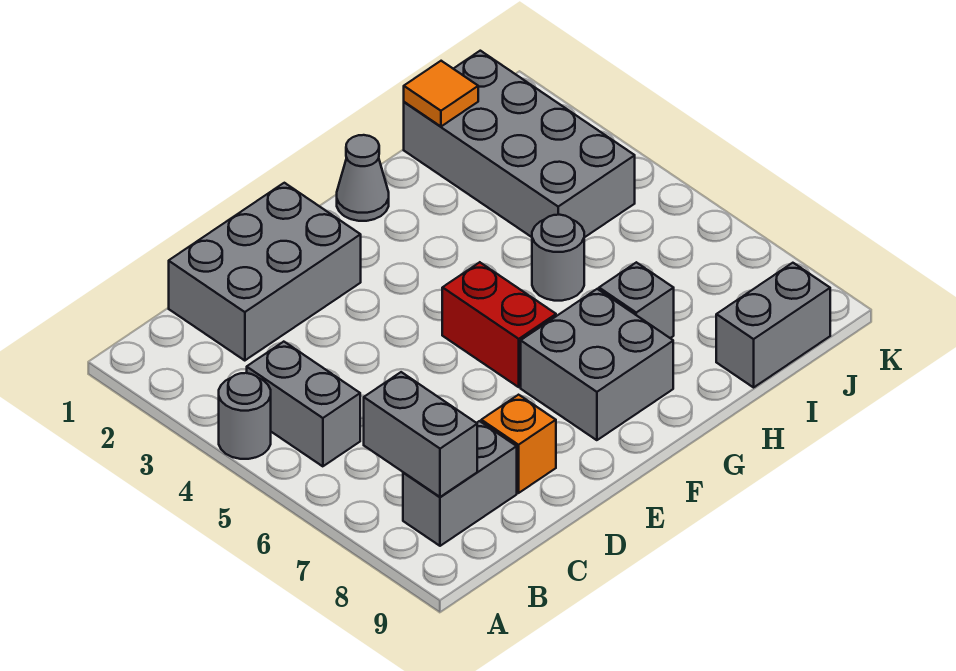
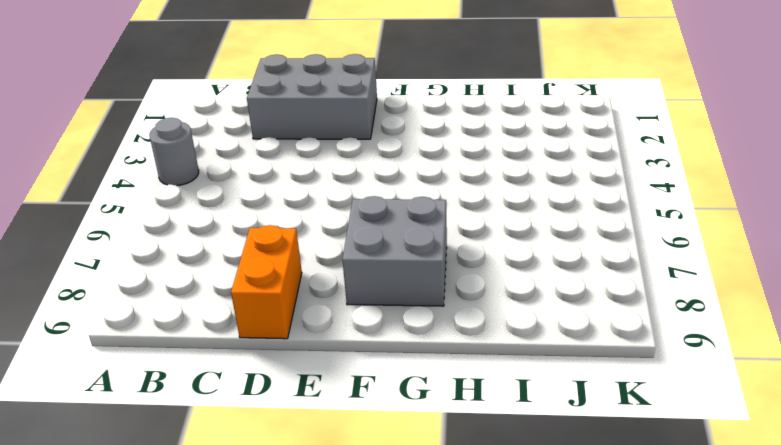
orange 1x2 brick [231,225,302,339] -> orange 1x1 brick [481,395,556,493]
none -> grey 1x2 brick [247,342,360,466]
none -> grey 1x2 brick [403,421,517,546]
none -> red 1x2 brick [442,262,556,387]

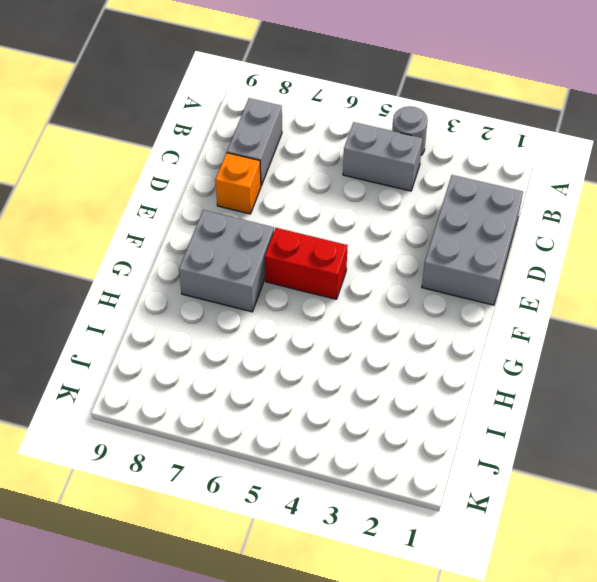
none -> grey 1x1 cone [337,135,389,221]
none -> grey 1x1 round brick [532,215,584,301]
none -> grey 1x1 brick [599,262,674,338]

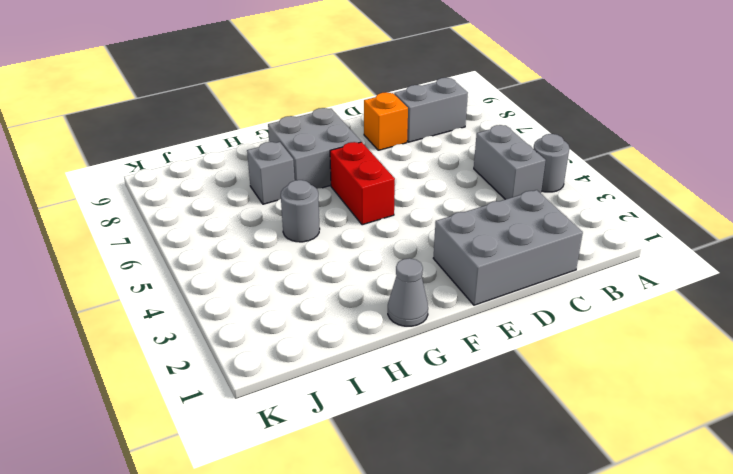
none -> grey 2x4 brick [404,51,635,238]
none -> grey 1x2 brick [716,263,830,387]
none -> grey 1x2 brick [364,372,477,497]

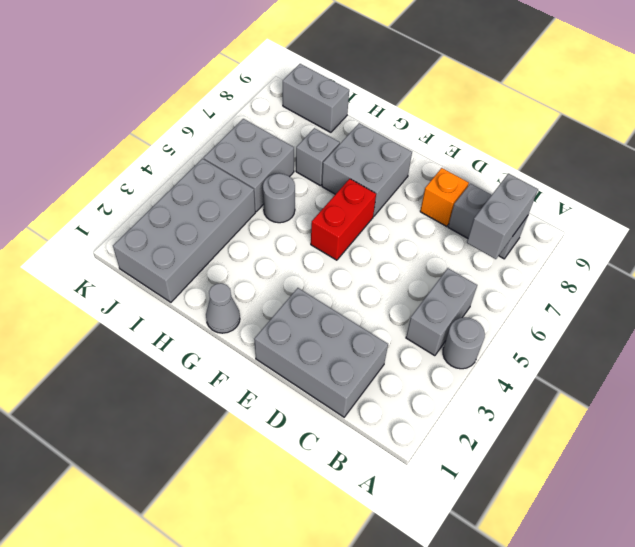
grey 2x2 brick [204,119,294,212] -> none
none -> orange 1x1 tile [404,61,478,126]

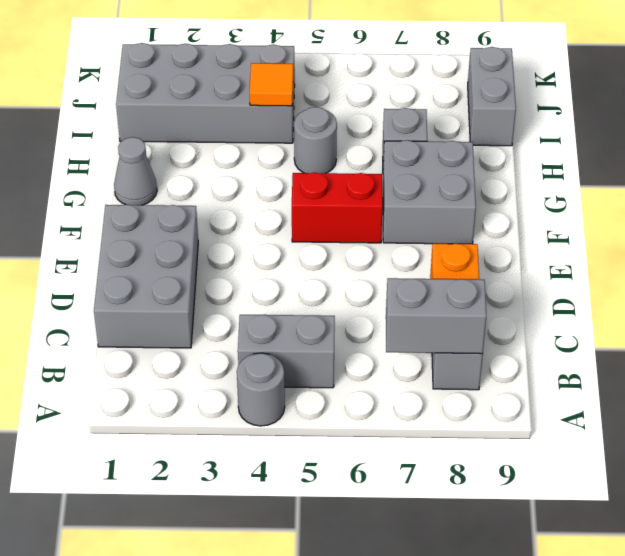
orange 1x1 tile [250,63,293,106] -> orange 1x1 tile moved to [404,61,478,126]

